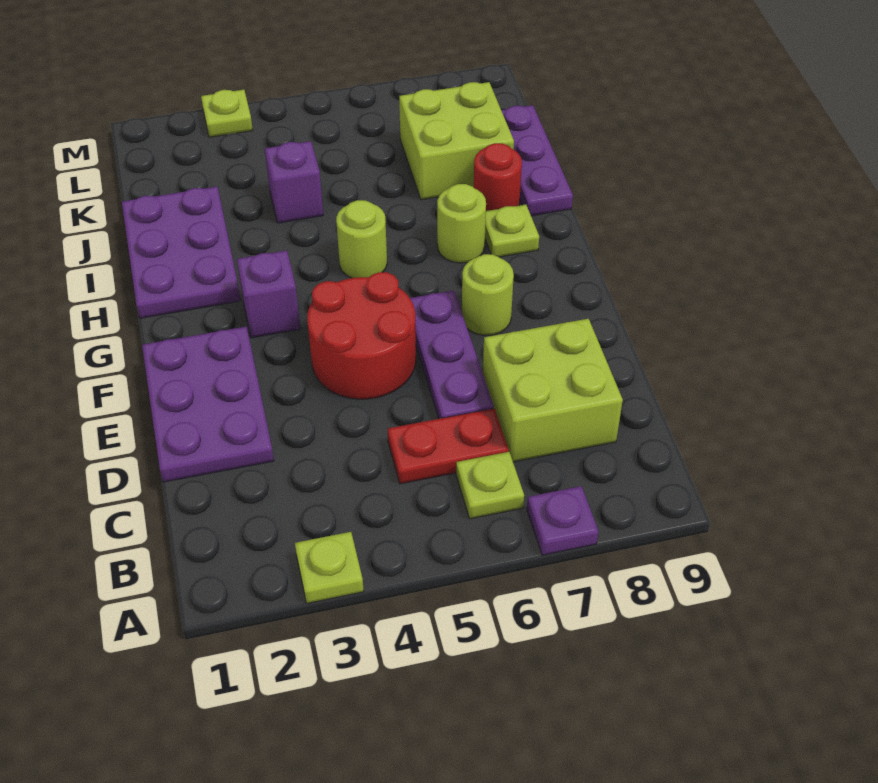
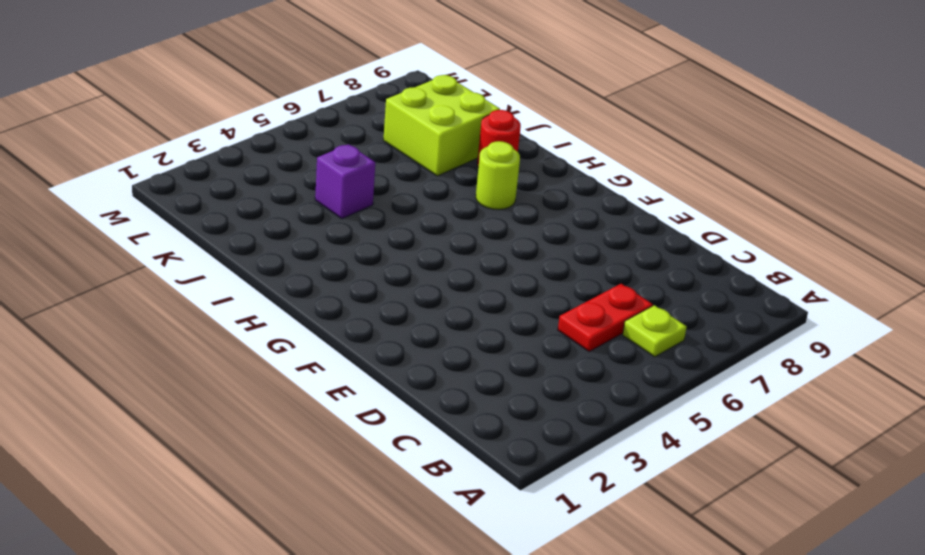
none -> lime 1x1 plate [295,532,364,603]
none -> purple 1x1 plate [527,486,598,555]
none -> lime 2x2 brick [483,319,623,462]

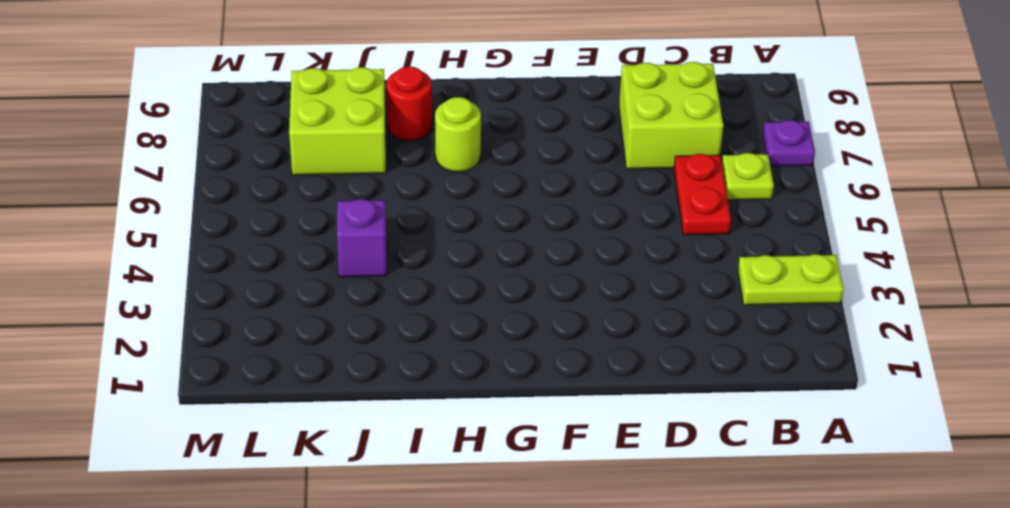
lime 1x2 plate [738,254,844,305] -> lime 1x1 plate [295,532,364,603]
none -> purple 2x3 plate [142,327,274,482]
none -> purple 1x3 plate [410,290,494,419]
none -> red 2x2 round brick [307,272,416,399]

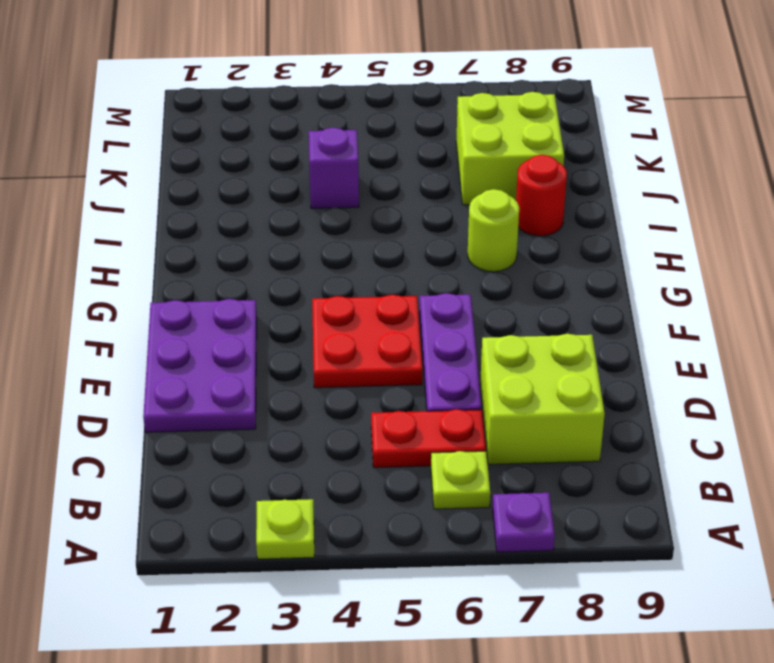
red 2x2 plate [312,295,422,388] -> red 2x2 round brick [307,272,416,399]
none -> lime 1x1 round brick [462,254,514,336]
none -> purple 1x1 brick [237,250,300,338]
none -> purple 2x3 plate [122,187,241,318]

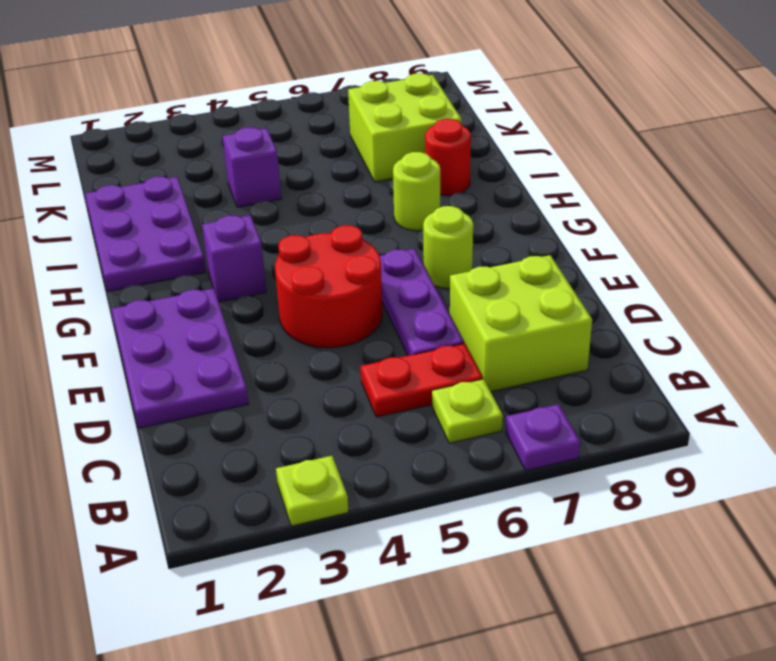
none -> lime 1x1 round brick [336,200,387,278]
none -> lime 1x1 plate [485,205,539,257]
none -> purple 1x3 plate [501,105,573,216]

